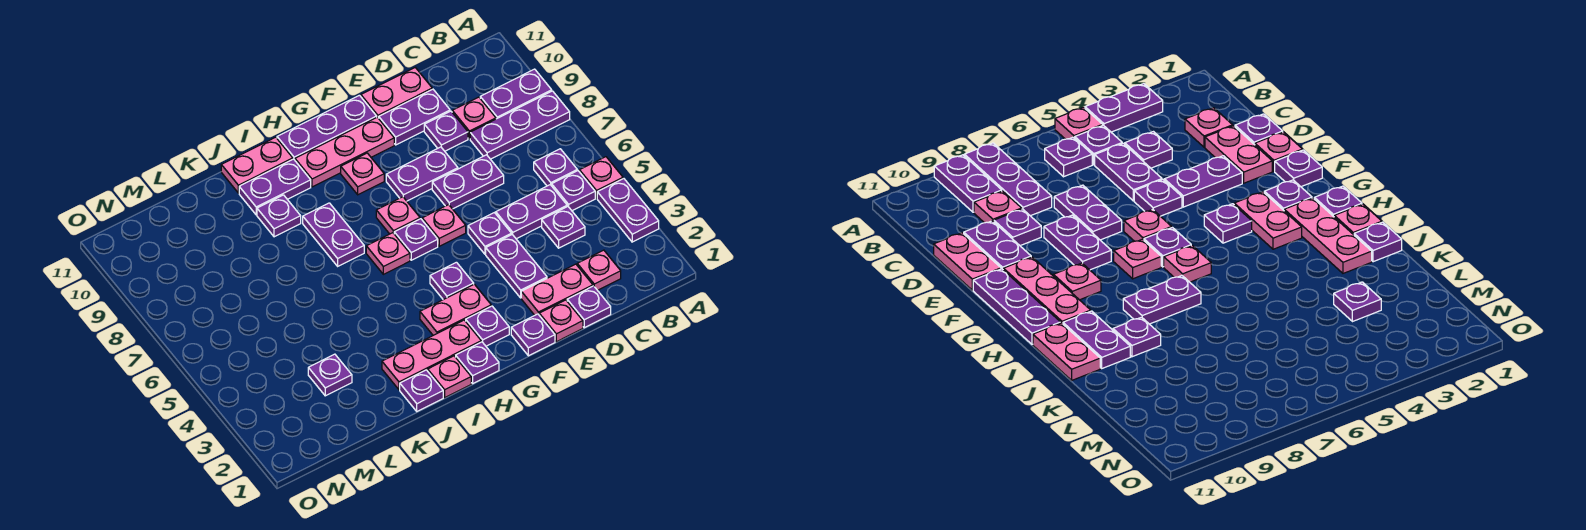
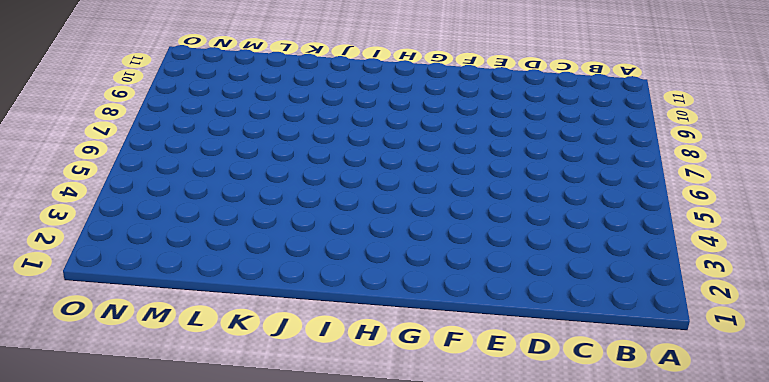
none -> purple 1x2 plate [597,179,659,242]
none -> pink 1x1 plate [580,157,623,198]
none -> purple 1x3 plate [470,91,570,159]
none -> purple 1x2 plate [480,69,552,119]

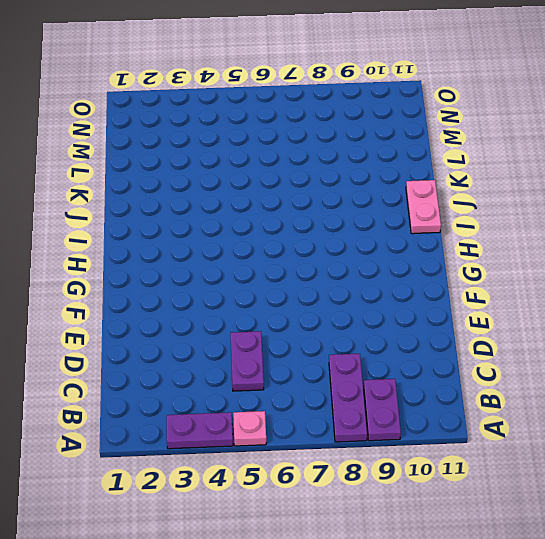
none -> purple 1x1 plate [552,171,595,211]
none -> purple 1x1 plate [534,149,577,186]
none -> pink 1x1 plate [577,250,621,290]
none -> purple 1x1 plate [542,206,585,248]

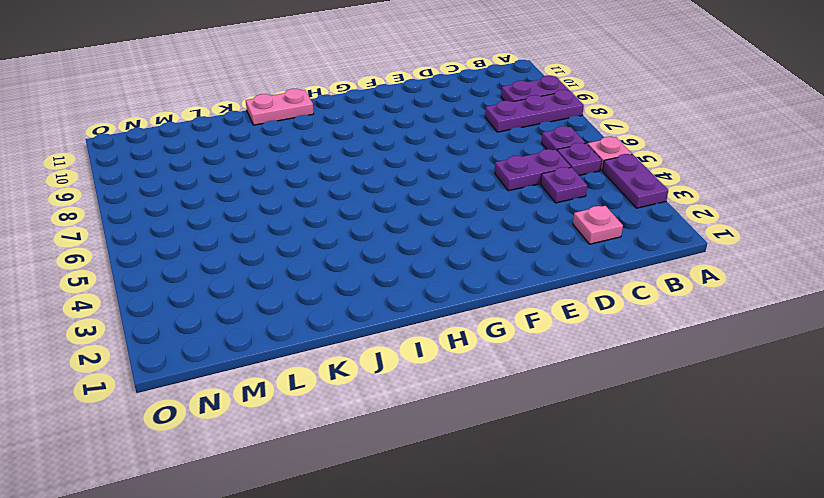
none -> pink 1x1 plate [452,97,496,139]
none -> purple 1x1 plate [567,286,611,328]
none -> pink 1x2 plate [521,264,593,315]
none -> purple 1x2 plate [432,155,504,209]

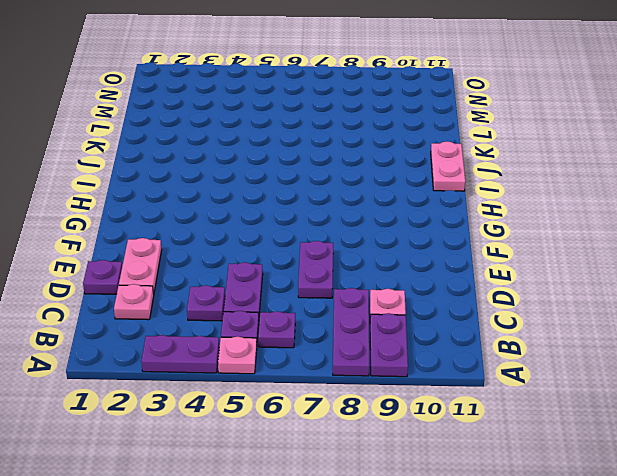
none -> purple 1x1 plate [424,111,468,151]
none -> purple 1x2 plate [379,89,450,145]
none -> pink 1x2 plate [361,68,432,118]
none -> pink 1x1 plate [539,300,583,342]

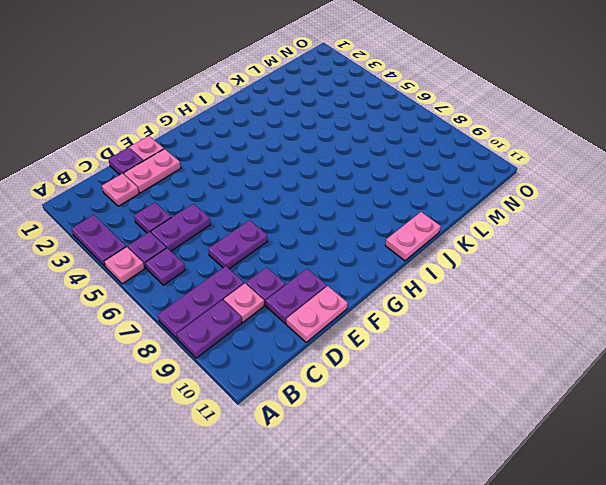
none -> purple 1x2 plate [486,234,547,298]
none -> purple 1x1 plate [468,213,511,254]
none -> purple 1x2 plate [386,147,458,201]
none -> purple 1x1 plate [511,314,555,356]

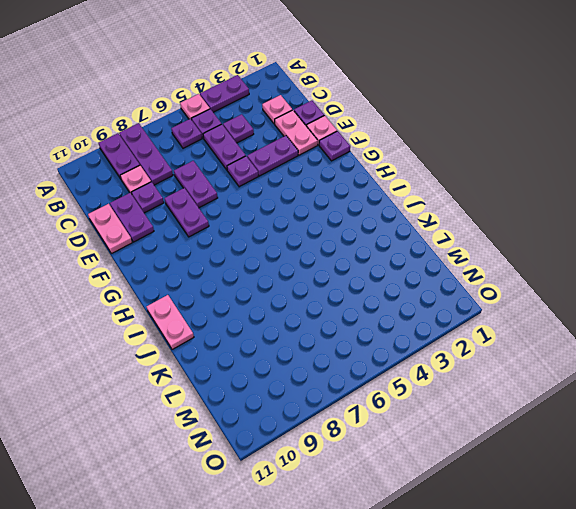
none -> pink 1x1 plate [422,205,466,246]
none -> pink 1x3 plate [295,117,394,187]
none -> purple 1x3 plate [277,95,377,160]
none -> purple 1x1 plate [466,306,509,346]

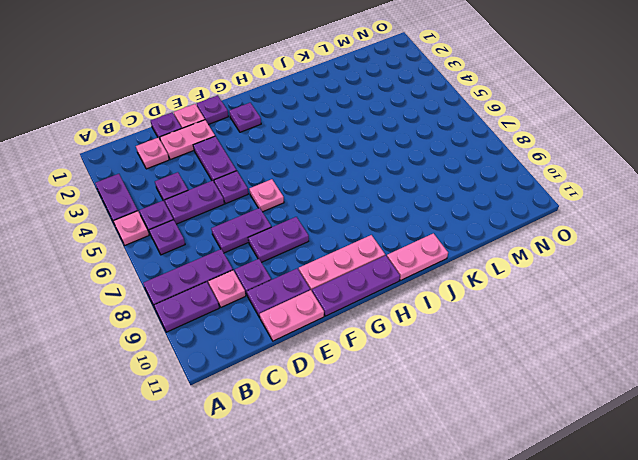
none -> pink 1x2 plate [420,284,491,335]
none -> purple 1x1 plate [430,262,474,300]
none -> purple 1x1 plate [394,219,438,260]
none -> pink 1x1 plate [376,197,420,234]

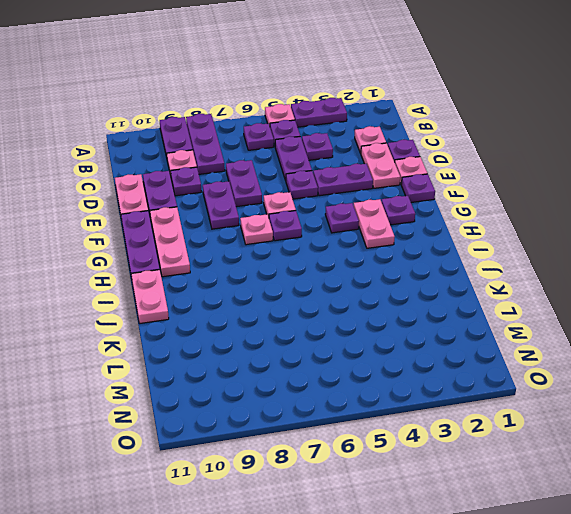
none -> pink 1x1 plate [341,153,384,195]
none -> purple 1x1 plate [456,342,499,383]
none -> pink 1x3 plate [382,320,481,390]
none -> pink 1x1 plate [366,233,410,274]

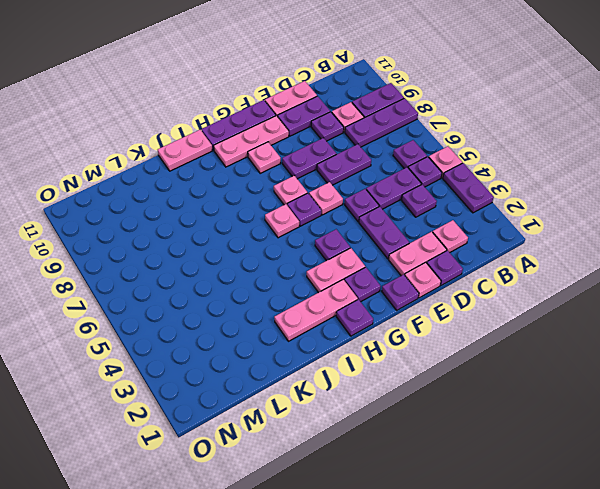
none -> pink 1x1 plate [428,356,471,397]
none -> purple 1x2 plate [303,203,364,266]
none -> purple 1x2 plate [239,159,311,215]
none -> purple 1x1 plate [400,370,443,411]

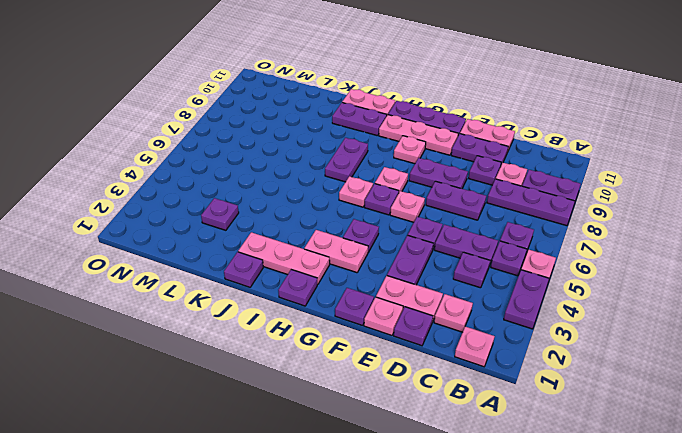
pink 1x1 plate [455,327,495,367] -> pink 1x1 plate moved to [428,356,471,397]
none -> purple 1x1 plate [466,306,509,346]
none -> purple 1x1 plate [257,195,301,237]

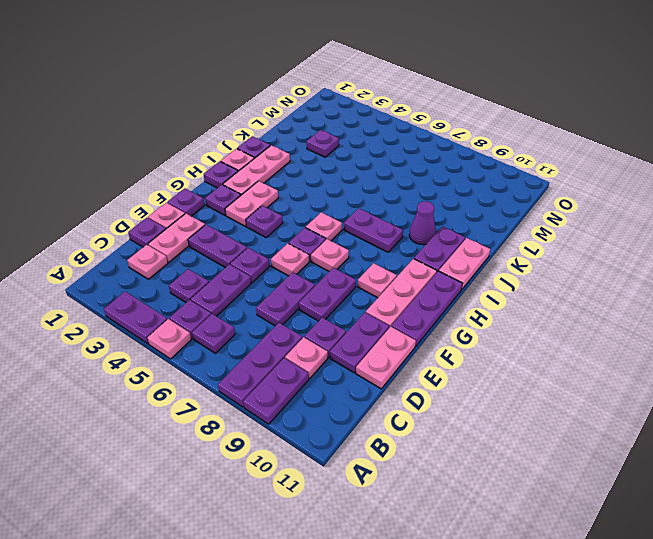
purple 1x1 cone [409,201,436,245] -> purple 1x1 plate [257,195,301,237]

